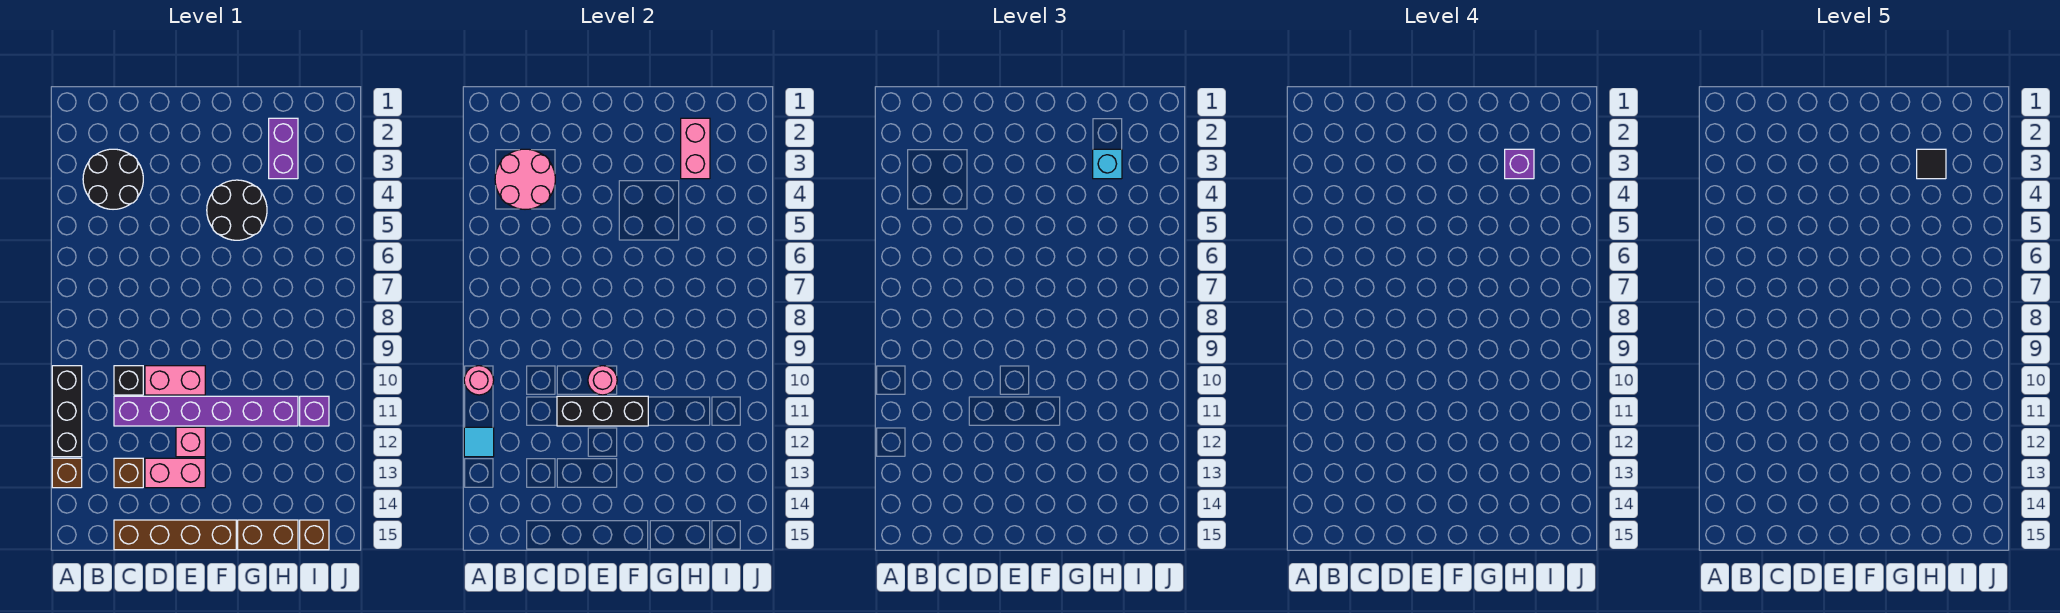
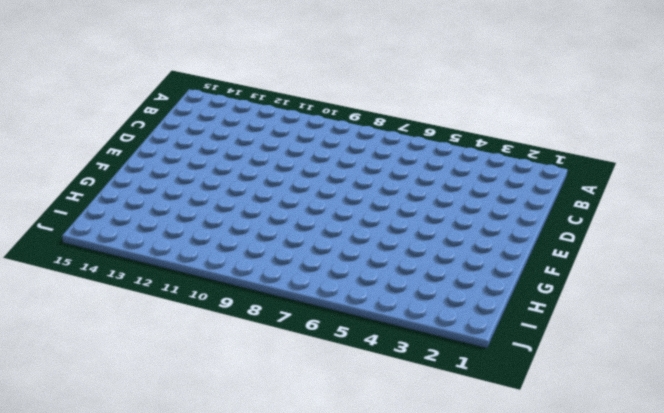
none -> black 1x3 brick [52,366,82,457]
none -> brown 1x1 brick [52,458,82,488]
none -> black 2x2 round brick [83,149,143,209]

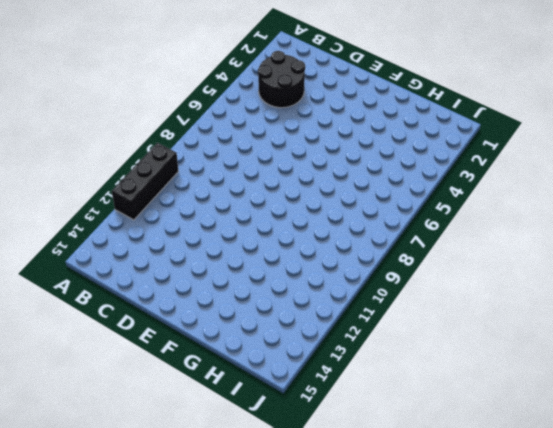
none -> brown 1x1 brick [52,458,82,488]
none -> black 1x1 brick [114,366,143,395]
none -> purple 1x6 brick [114,396,298,426]

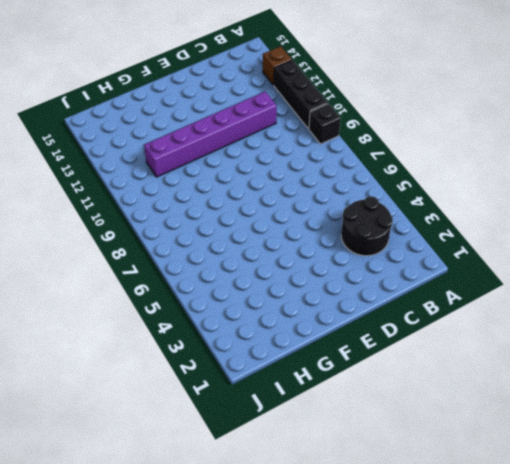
black 1x1 brick [309,104,341,144] -> black 1x1 brick moved to [114,366,143,395]
none -> brown 1x1 brick [114,458,143,488]
none -> brown 1x4 brick [114,520,236,550]
none -> pink 1x2 brick [145,366,205,395]

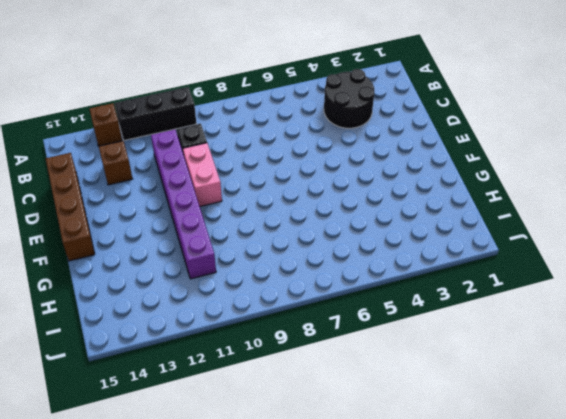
none -> pink 1x2 brick [145,458,205,488]
none -> pink 1x1 brick [176,427,205,457]
none -> black 2x2 round brick [207,180,267,240]

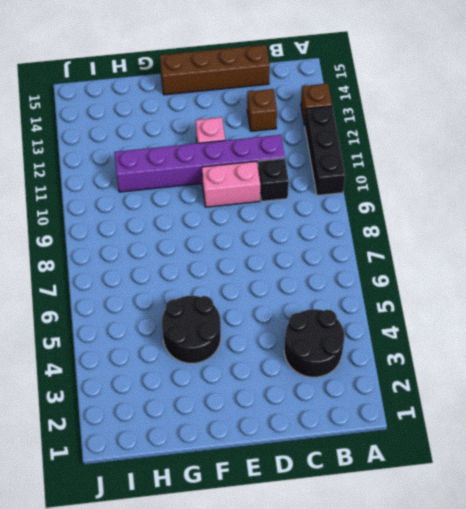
none -> pink 1x2 brick [145,458,205,488]
none -> brown 1x2 brick [238,520,298,550]
none -> purple 1x2 brick [269,118,298,179]

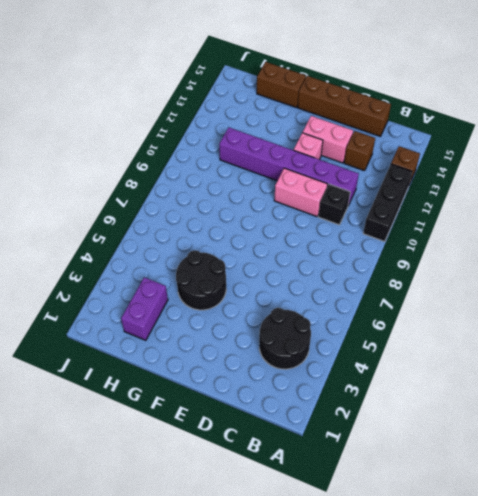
none -> purple 1x1 brick [300,396,329,426]
none -> brown 1x1 brick [300,520,329,550]
none -> pink 1x1 round brick [464,366,494,395]

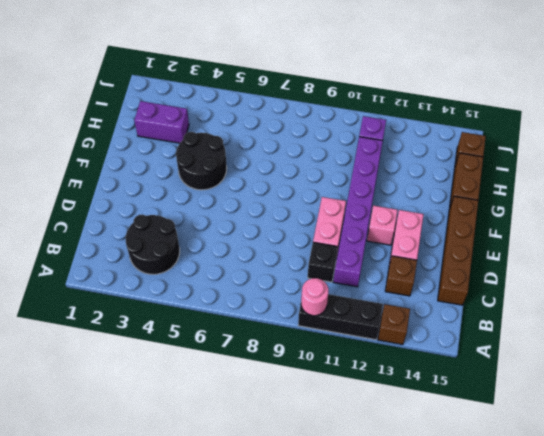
none -> cyan 1x1 tile [464,427,494,457]
none -> pink 2x2 round brick [495,149,555,209]
none -> black 1x3 brick [557,396,648,426]

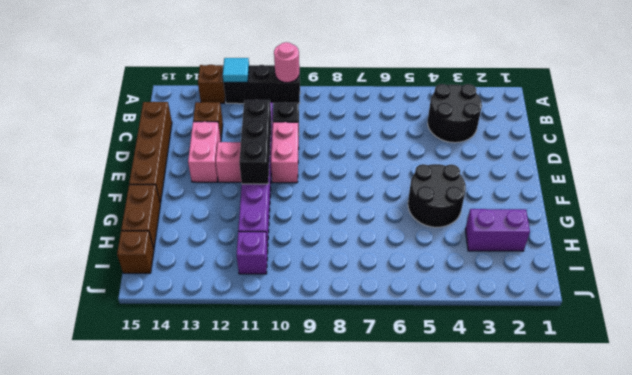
none -> pink 2x2 round brick [495,149,555,209]
none -> pink 1x1 round brick [588,366,617,395]
none -> pink 1x2 brick [681,118,710,179]

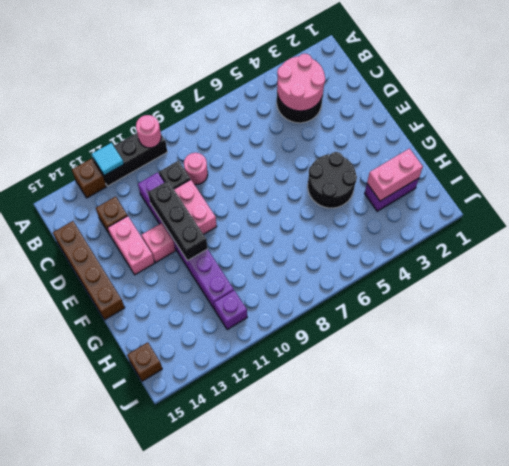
pink 1x1 round brick [184,153,208,185] -> pink 1x1 round brick moved to [588,366,617,395]
none -> brown 1x2 brick [238,520,298,550]
none -> cyan 1x1 brick [1093,149,1122,179]
none -> purple 1x1 brick [1505,149,1534,179]

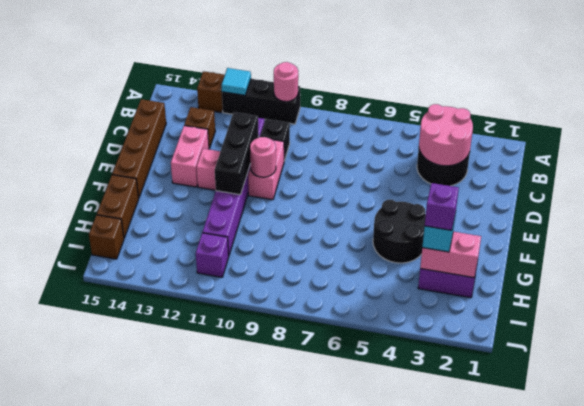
none -> black 1x1 tile [1917,149,1946,179]

